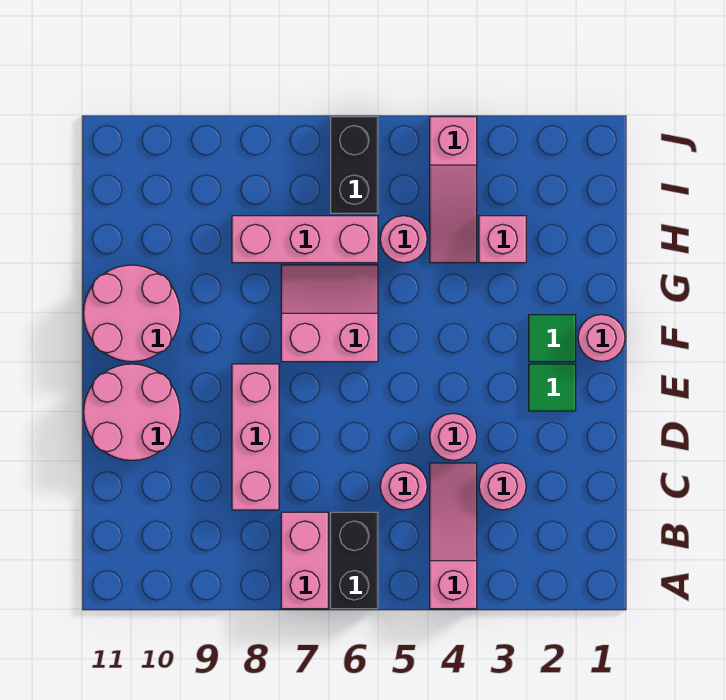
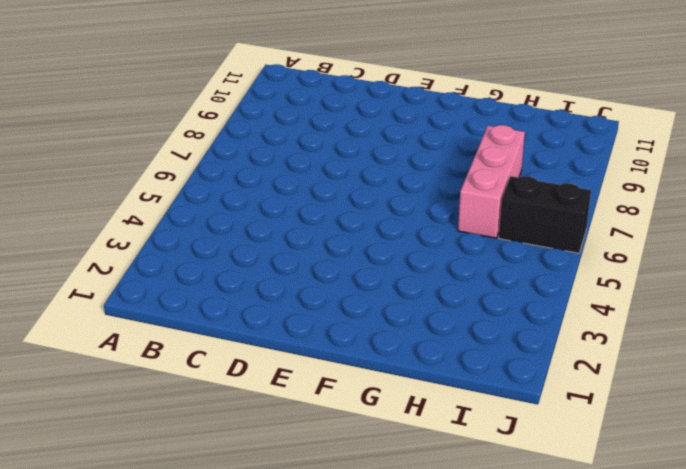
none -> pink 1x3 slope [430,463,477,609]
none -> black 1x2 brick [331,512,378,609]
none -> pink 1x2 brick [281,512,328,609]

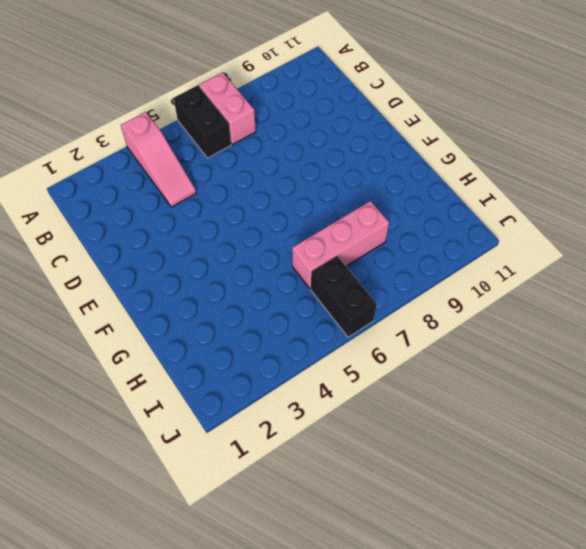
none -> pink 1x1 round brick [479,463,526,510]
none -> pink 1x1 round brick [380,463,427,510]
none -> pink 1x3 brick [232,364,279,510]

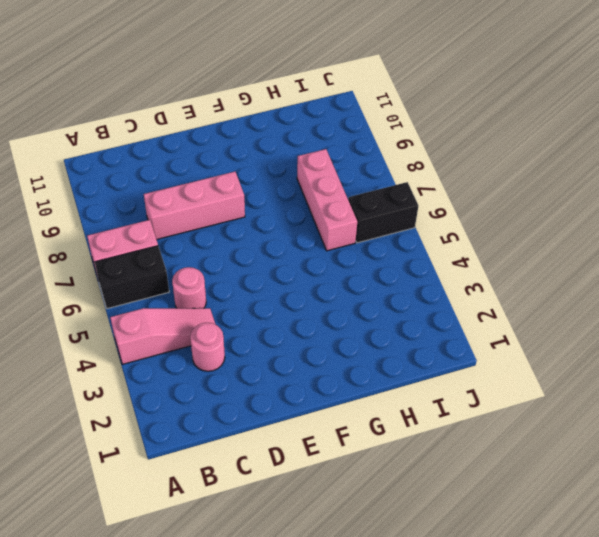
none -> pink 1x1 round brick [430,413,477,460]
none -> pink 2x2 round brick [84,364,180,460]
none -> green 1x1 tile [529,364,576,411]

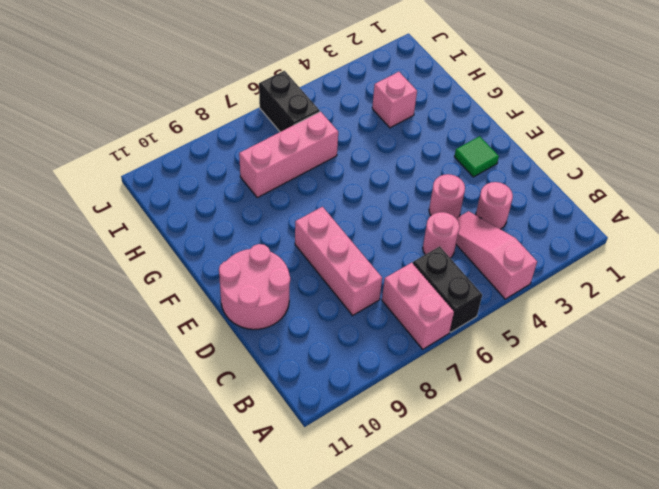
none -> pink 1x1 round brick [578,315,625,362]
none -> green 1x1 tile [529,315,576,362]
none -> pink 2x2 slope [281,265,378,362]

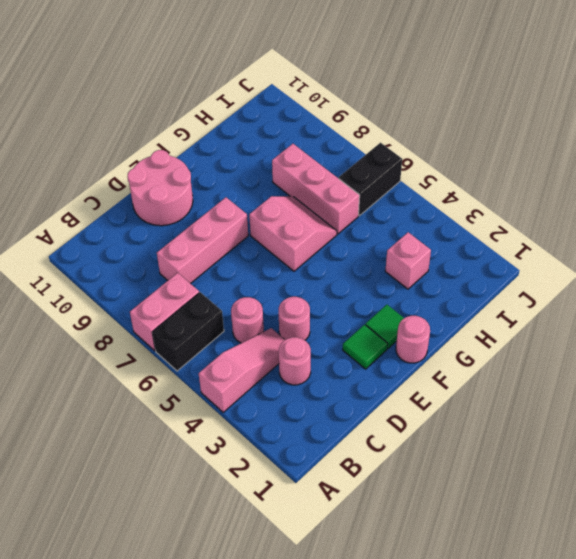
none -> pink 2x2 round brick [84,265,180,362]
none -> pink 1x3 slope [430,117,477,263]
none -> pink 1x1 round brick [380,216,427,263]

